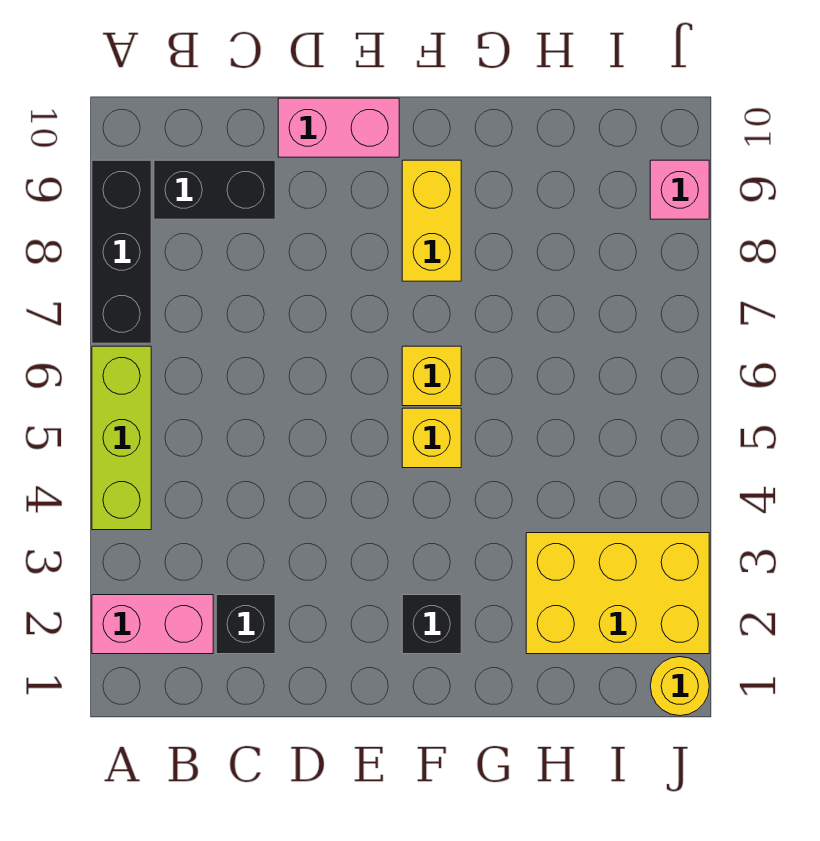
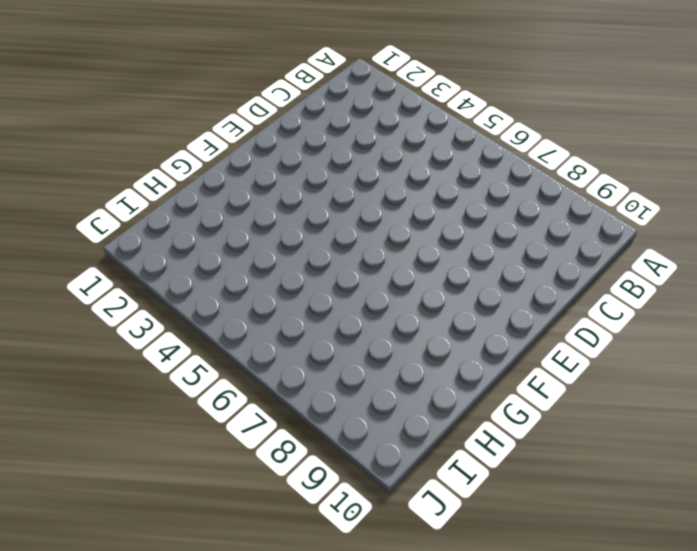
none -> pink 1x2 brick [92,595,213,654]
none -> lime 1x3 brick [92,346,151,530]
none -> black 1x3 brick [92,160,151,343]

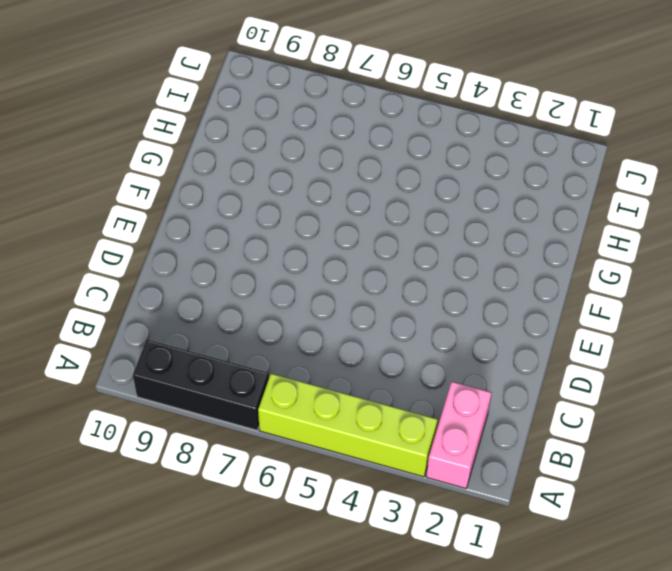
lime 1x4 brick [258,373,438,477] -> lime 1x3 brick [92,346,151,530]
none -> black 1x2 brick [154,160,275,219]
none -> black 1x1 brick [216,595,275,654]
none -> pink 1x2 brick [278,98,399,157]

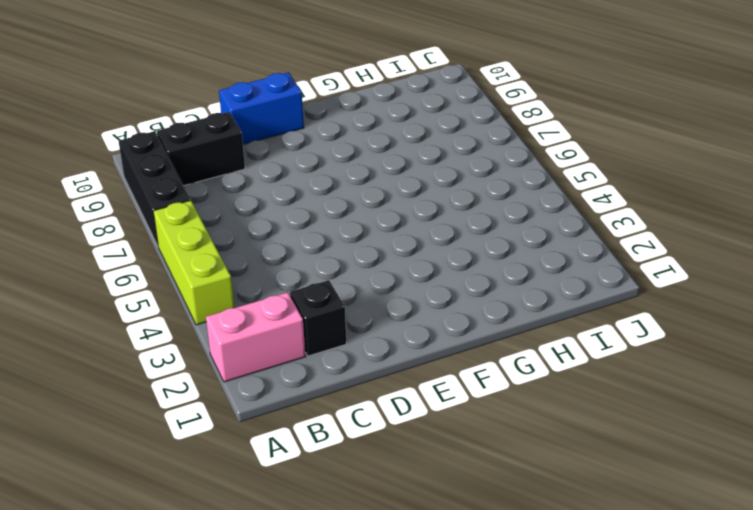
blue 1x2 brick [219,72,304,144] -> pink 1x2 brick [278,98,399,157]
none -> black 1x1 brick [402,595,461,654]
none -> yellow 1x1 brick [402,408,461,468]
none -> yellow 1x1 brick [402,346,461,406]

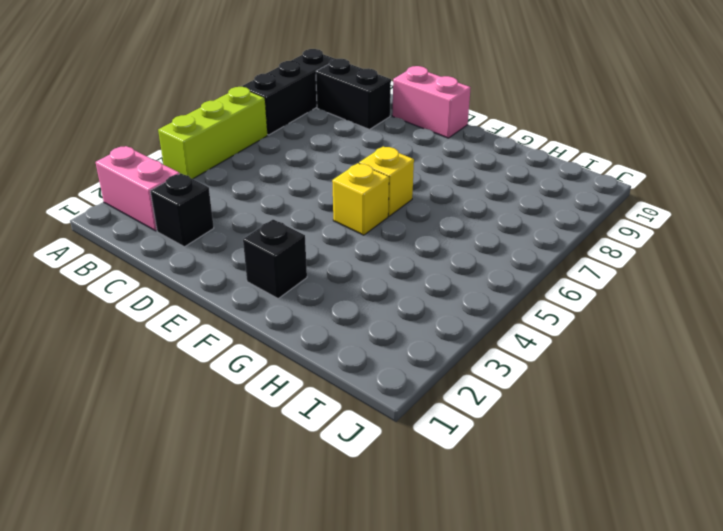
none -> yellow 1x2 brick [402,160,461,281]
none -> yellow 2x3 brick [526,533,709,654]
none -> yellow 1x1 round brick [650,657,709,716]

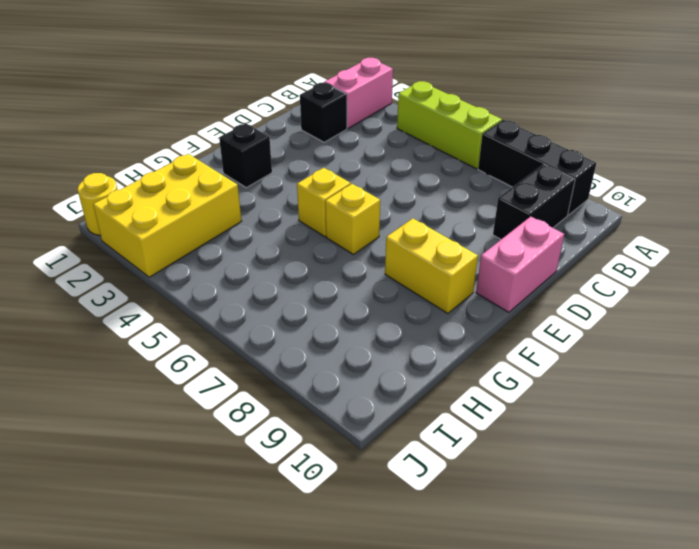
none -> pink 1x1 brick [650,160,709,219]

